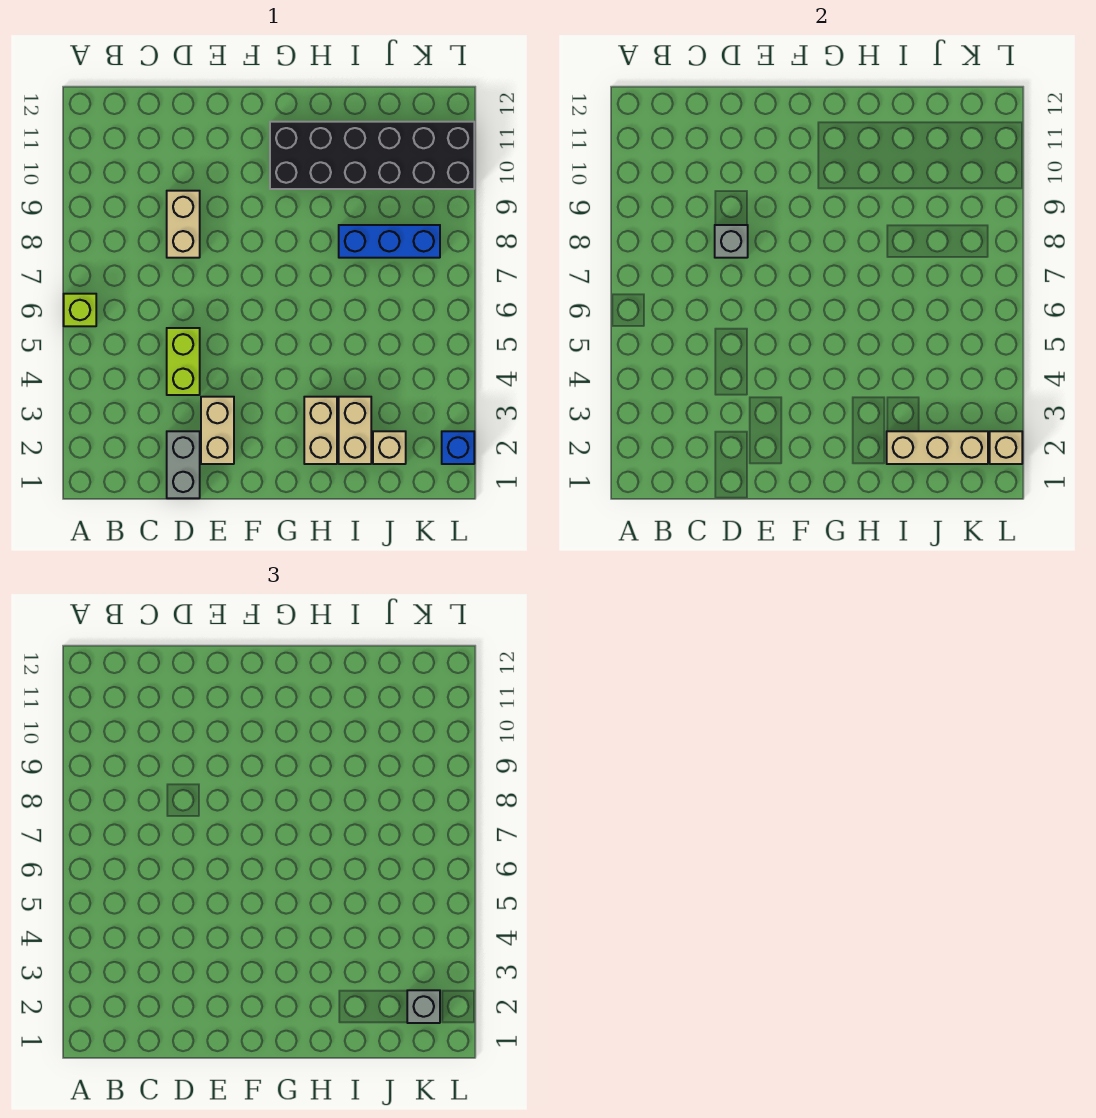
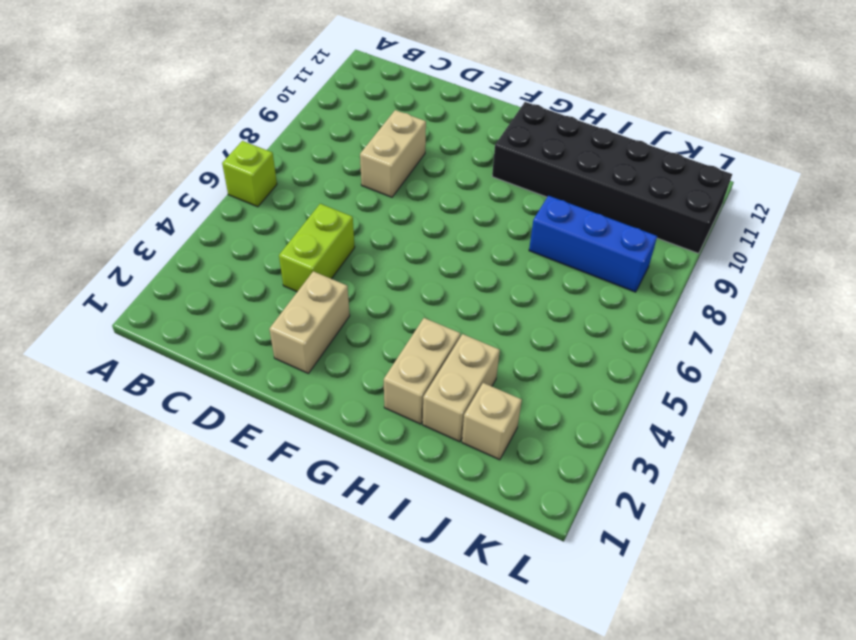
none -> grey 1x2 brick [167,431,200,498]
none -> blue 1x1 brick [442,431,474,464]
none -> grey 1x1 brick [715,225,748,258]

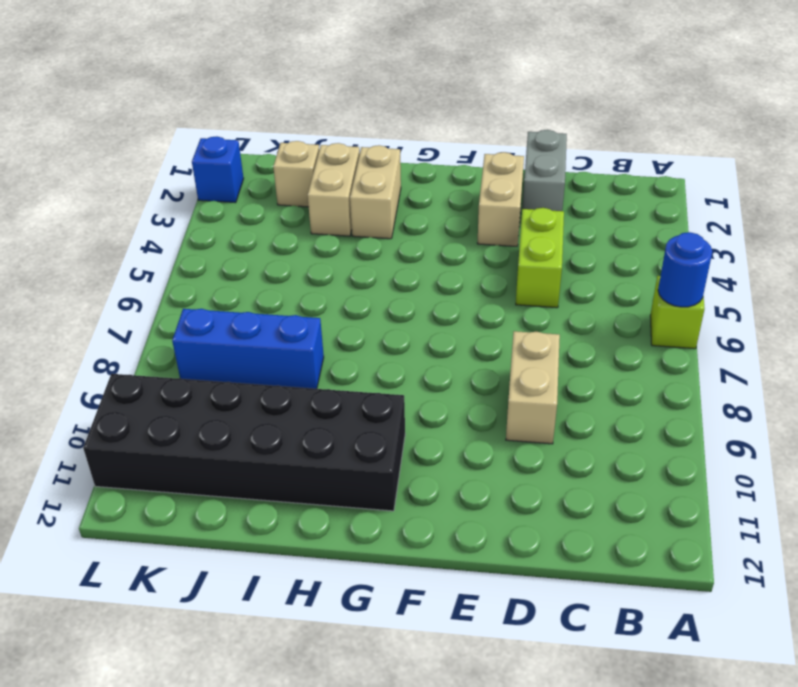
blue 1x1 round brick [658,232,712,307] -> none
none -> grey 1x1 brick [715,225,748,258]
none -> tan 1x3 brick [887,431,988,464]
none -> tan 1x1 brick [990,431,1022,464]

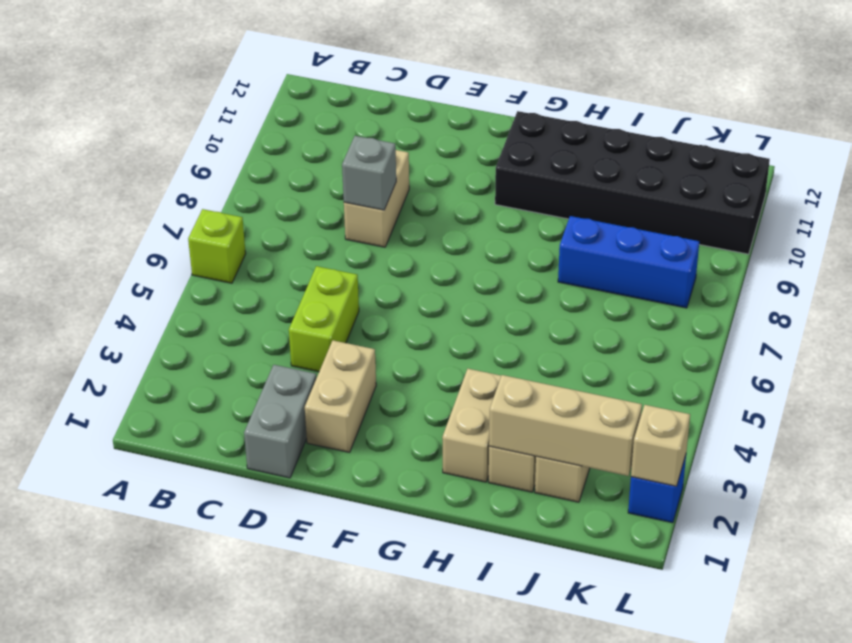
none -> grey 1x1 brick [407,990,440,1023]

